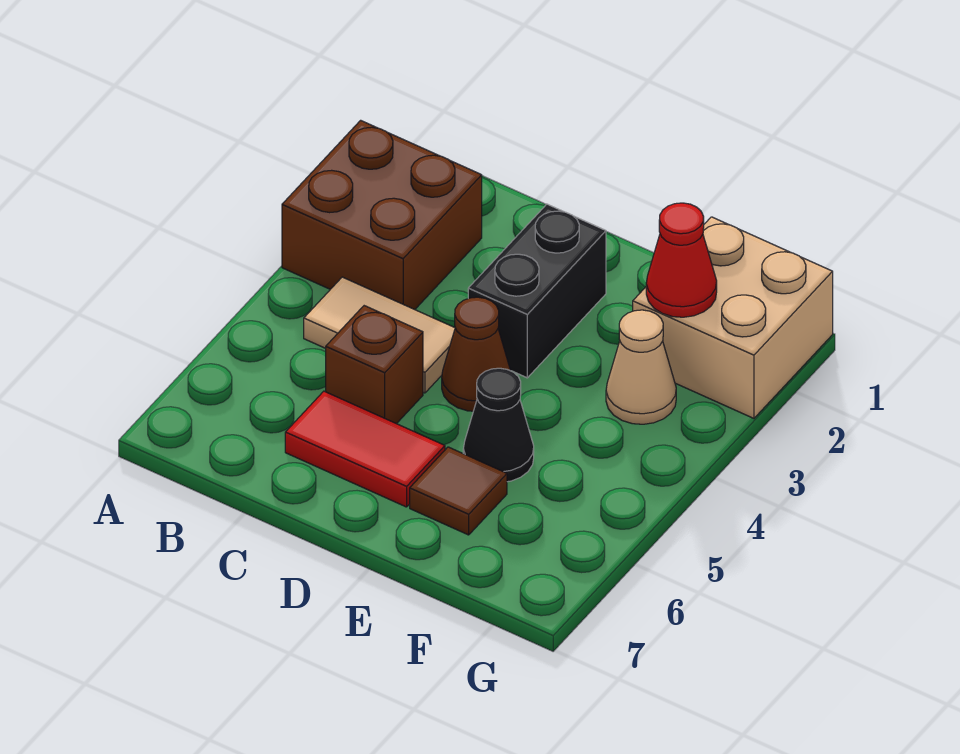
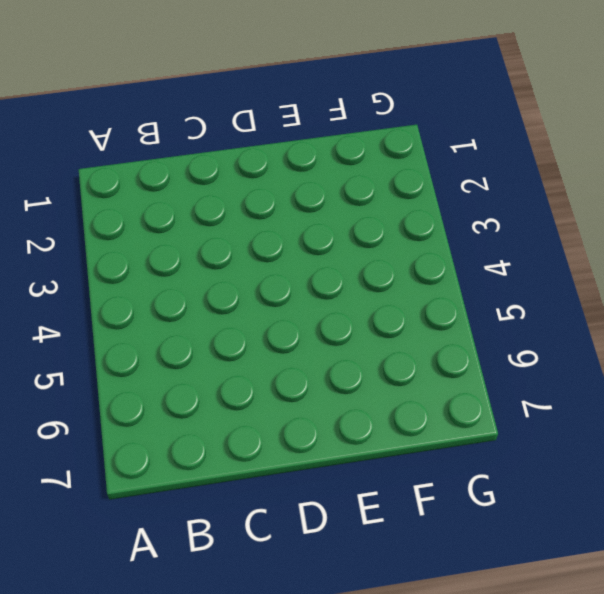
none -> brown 2x2 brick [282,120,482,310]
none -> tan 1x2 tile [304,277,455,393]

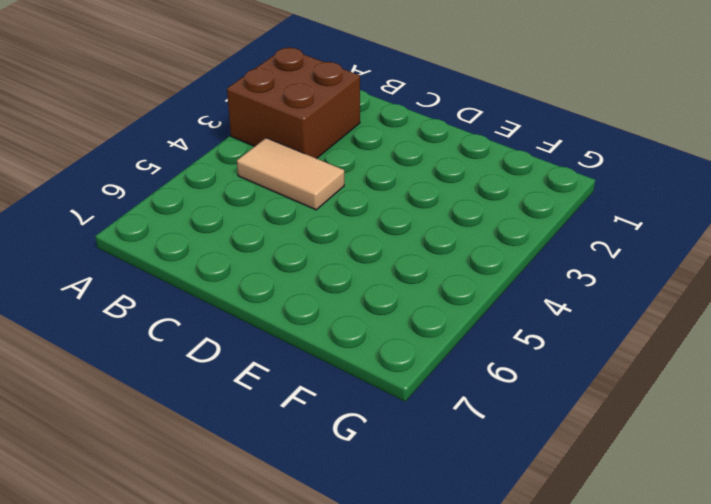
none -> brown 1x1 brick [326,306,423,424]
none -> red 1x2 tile [285,391,445,507]

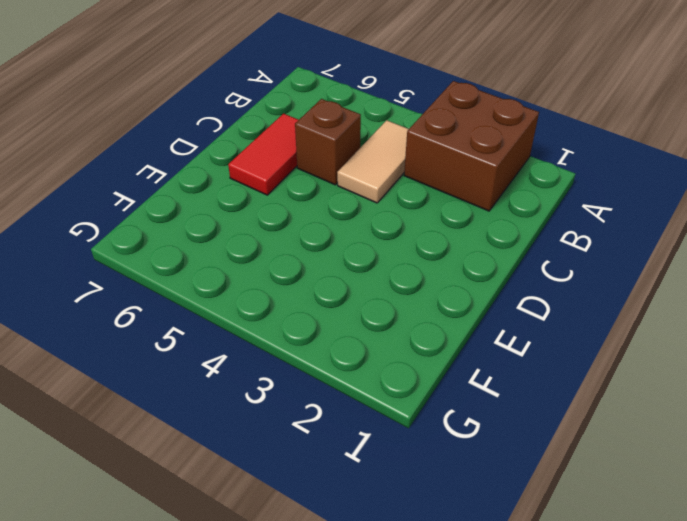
none -> black 1x2 brick [468,204,606,378]
none -> brown 1x1 cone [442,297,511,411]

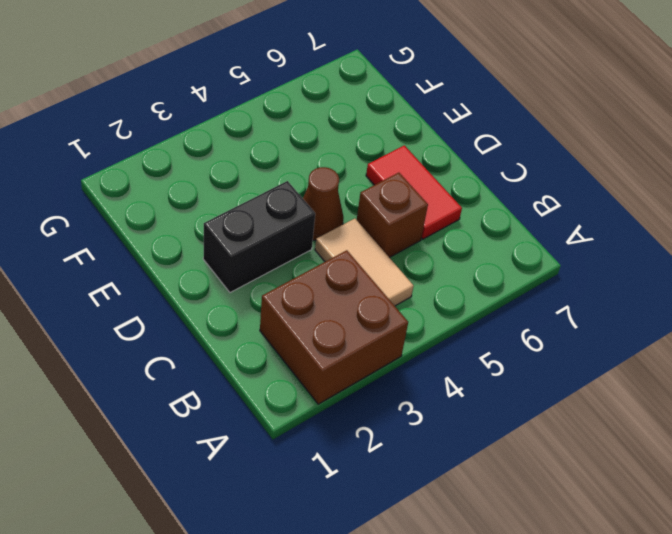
none -> black 1x1 cone [463,368,534,482]
none -> brown 1x1 tile [410,447,507,535]

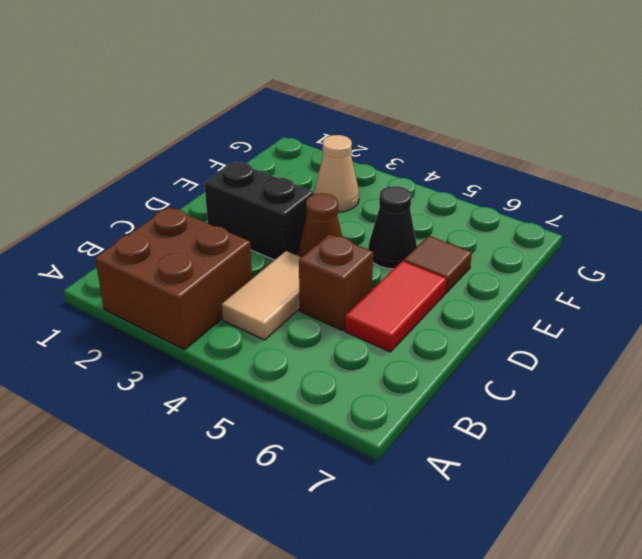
none -> tan 2x2 brick [633,217,833,418]
none -> red 1x1 cone [646,203,717,317]

